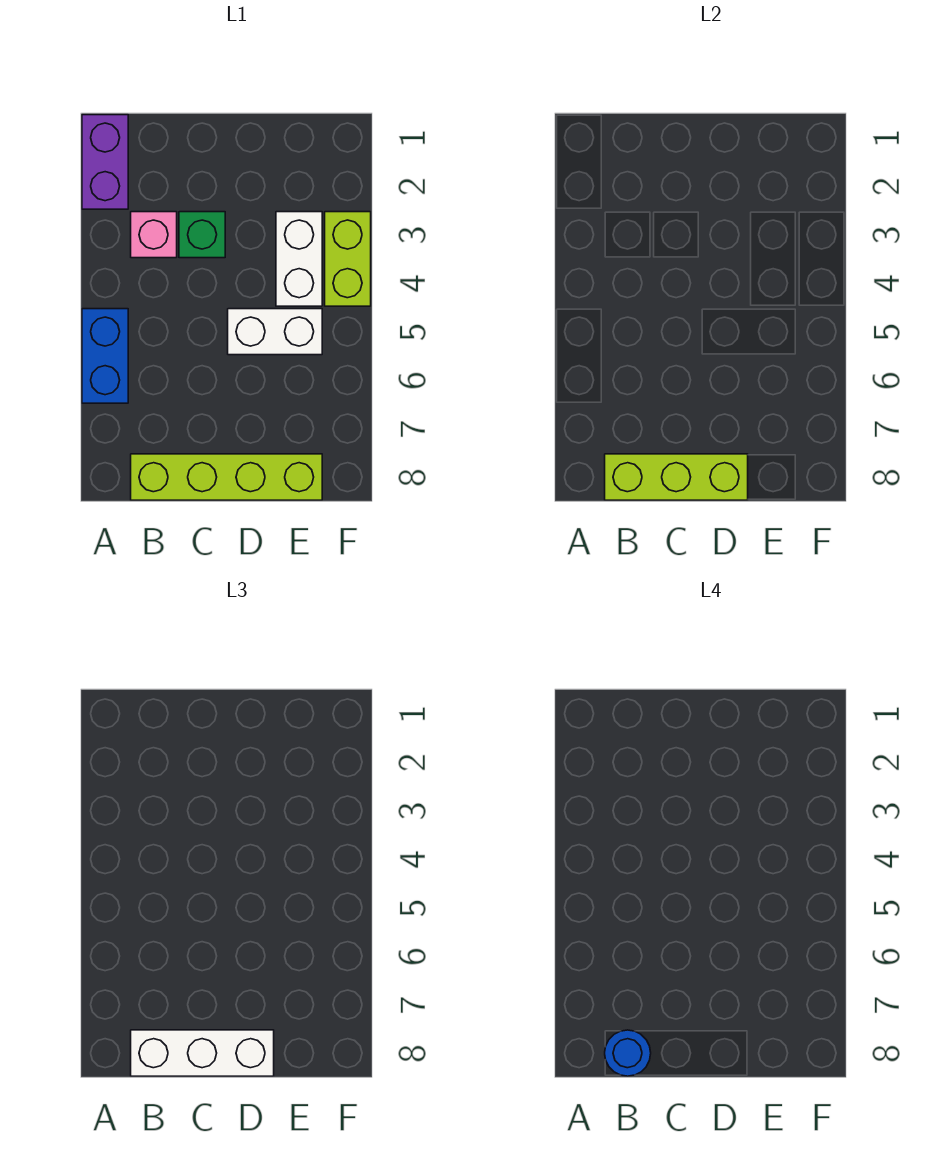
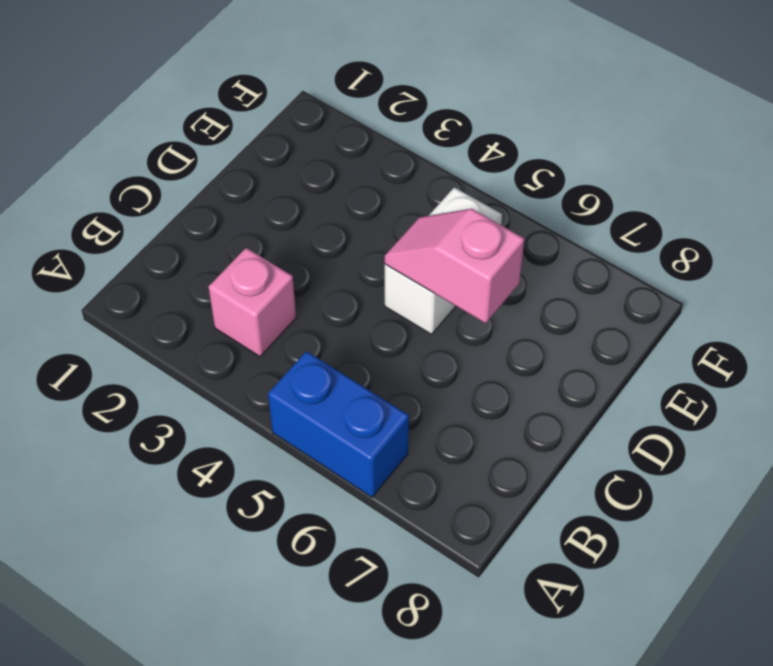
pink 1x2 slope [385,209,524,323] -> none
none -> purple 1x2 brick [82,115,128,209]
none -> lime 1x4 brick [131,454,322,500]

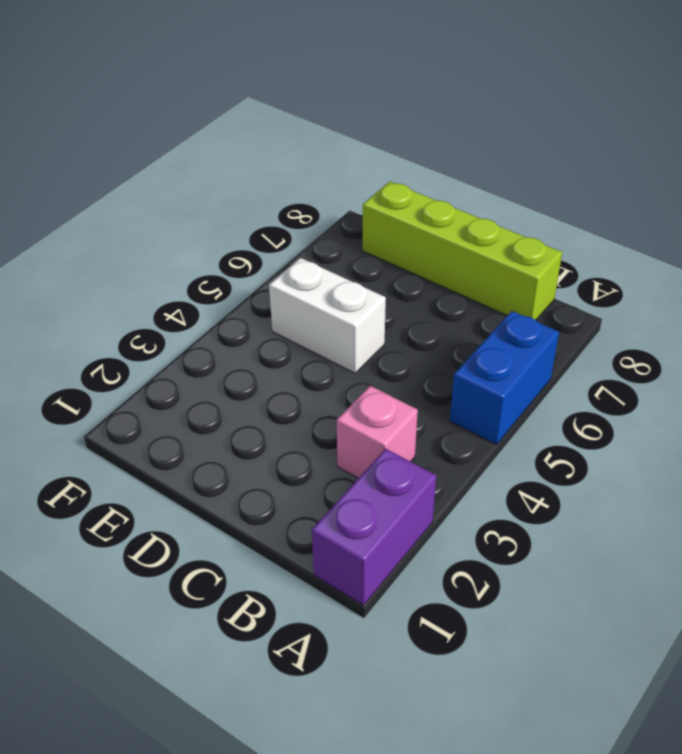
none -> green 1x1 brick [179,212,225,258]
none -> white 1x2 brick [276,212,322,306]

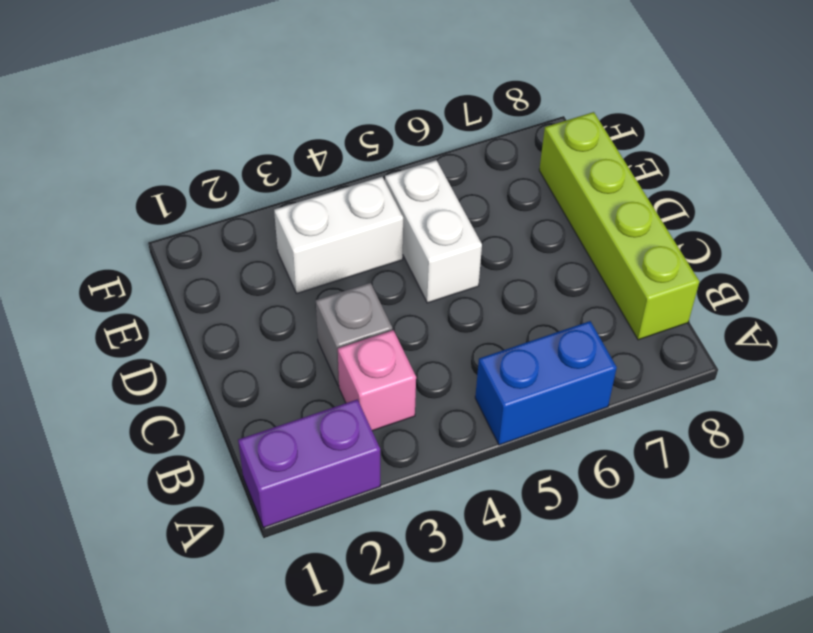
grey 1x1 brick [316,283,392,386] -> green 1x1 brick [179,212,225,258]
none -> lime 1x2 brick [325,212,371,306]
none -> lime 1x3 brick [605,454,748,500]

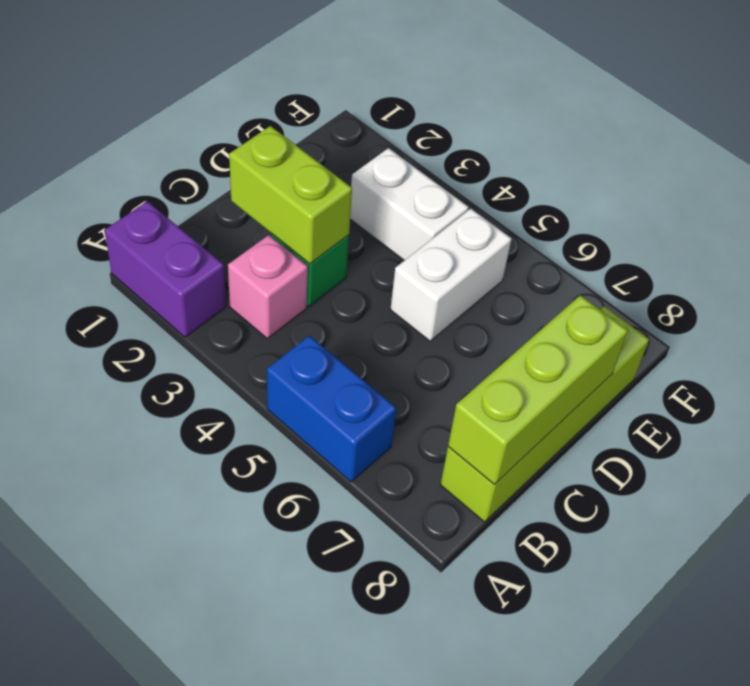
lime 1x2 brick [229,126,352,264] -> lime 1x2 brick moved to [325,212,371,306]
none -> white 1x3 brick [131,1030,274,1076]
none -> blue 1x1 round brick [605,1030,651,1076]

